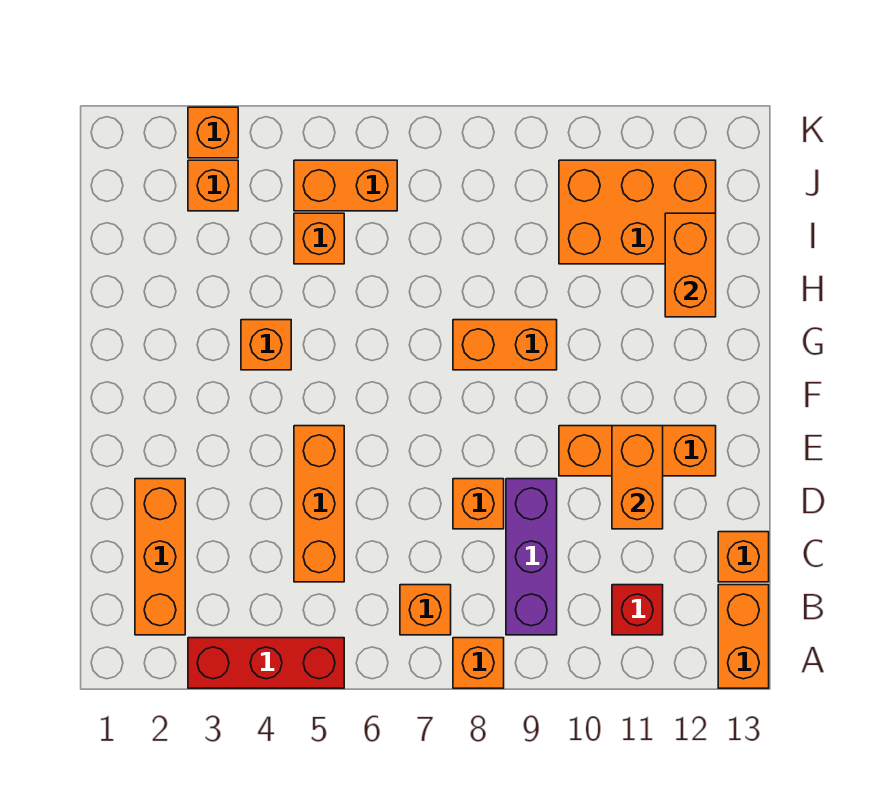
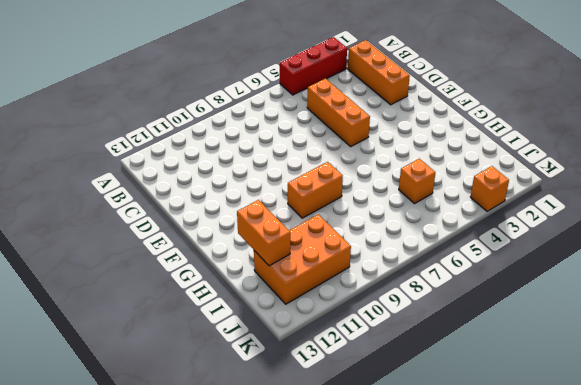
none -> orange 1x1 brick [453,638,504,688]
none -> orange 1x2 brick [718,585,769,688]
none -> orange 1x1 brick [400,585,451,635]

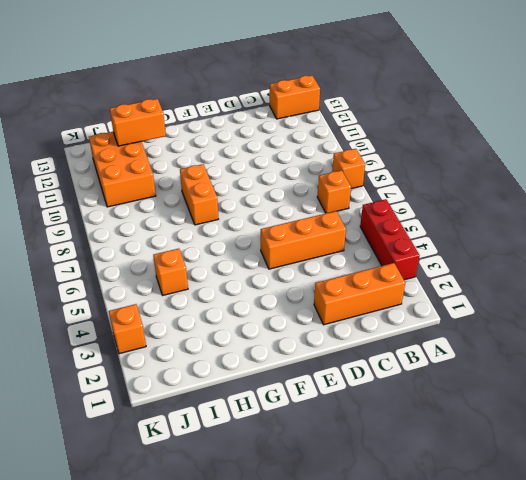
none -> purple 1x3 brick [506,479,557,635]
none -> red 1x1 brick [612,585,663,635]
none -> orange 1x1 brick [718,532,769,582]

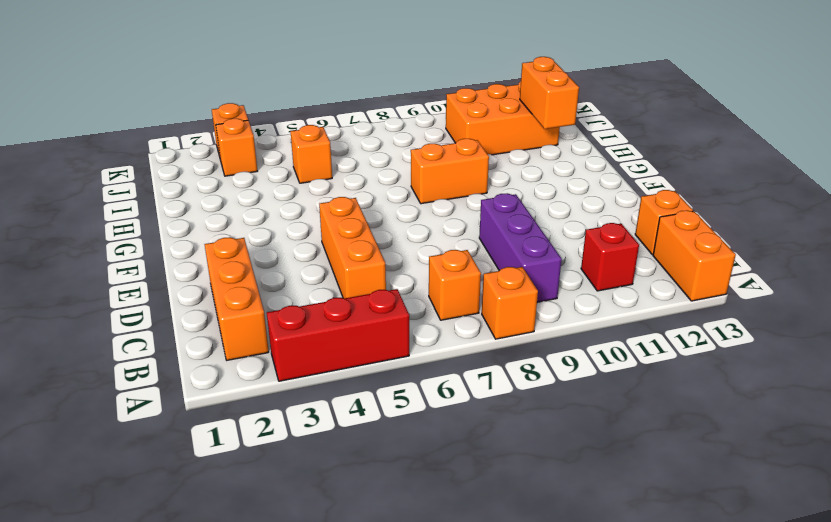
none -> orange 1x1 brick [453,479,504,529]
none -> orange 1x3 brick [559,426,716,476]
none -> orange 1x1 brick [241,320,291,370]

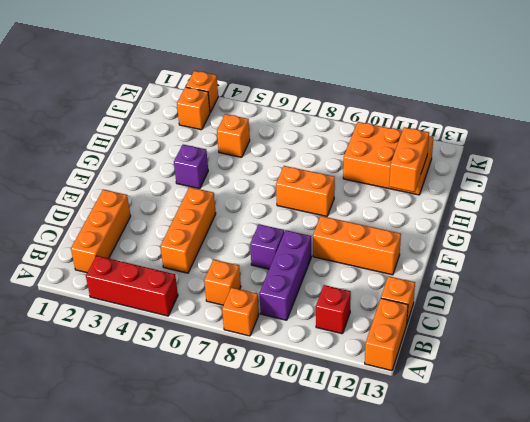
purple 1x1 brick [250,224,284,269] -> orange 1x1 brick [453,479,504,529]
purple 1x1 brick [174,145,208,189] -> orange 1x1 brick [241,320,291,370]
none -> orange 1x2 brick [294,160,397,211]
none -> orange 1x2 brick [612,426,663,529]

